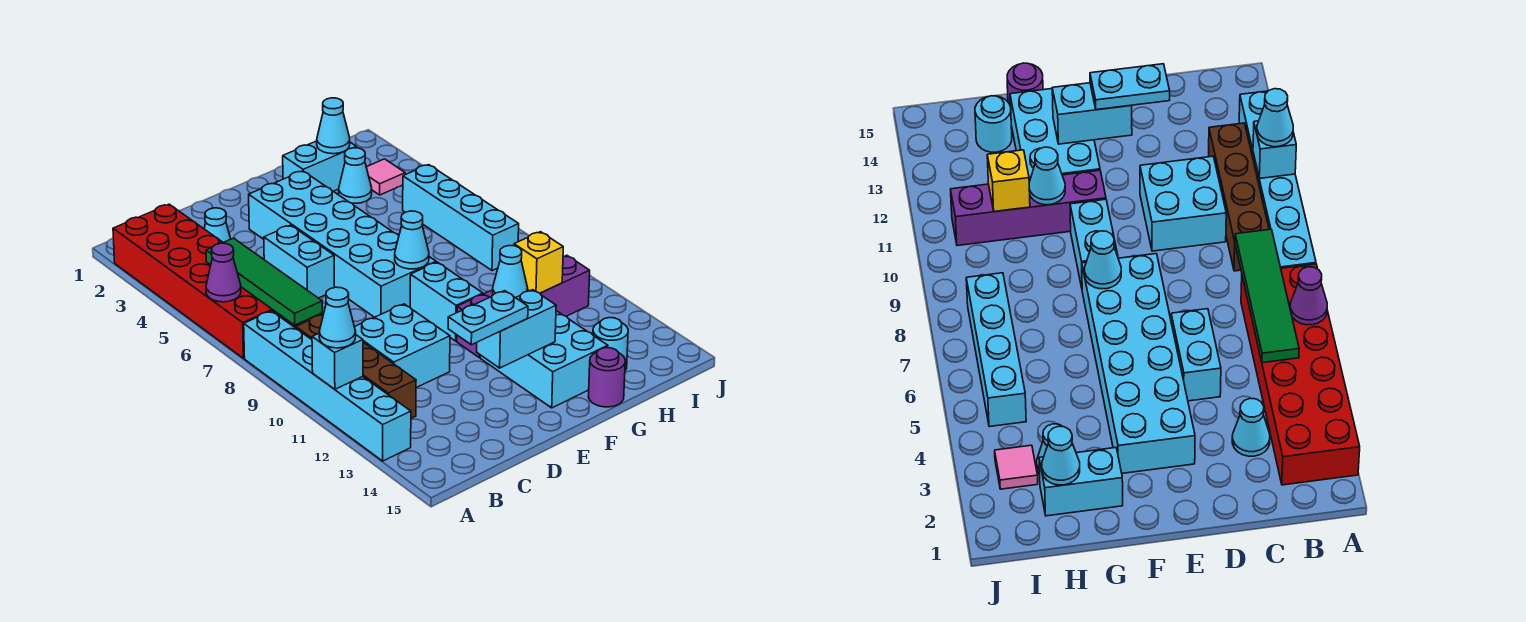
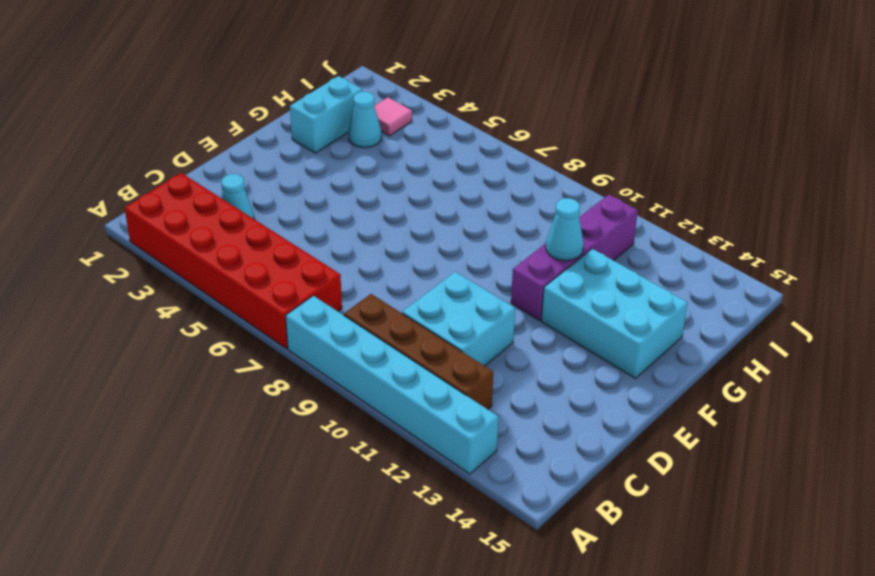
none -> cyan 1x2 brick [264,225,334,298]
none -> cyan 2x6 brick [249,171,436,317]
none -> cyan 1x2 brick [410,262,483,341]

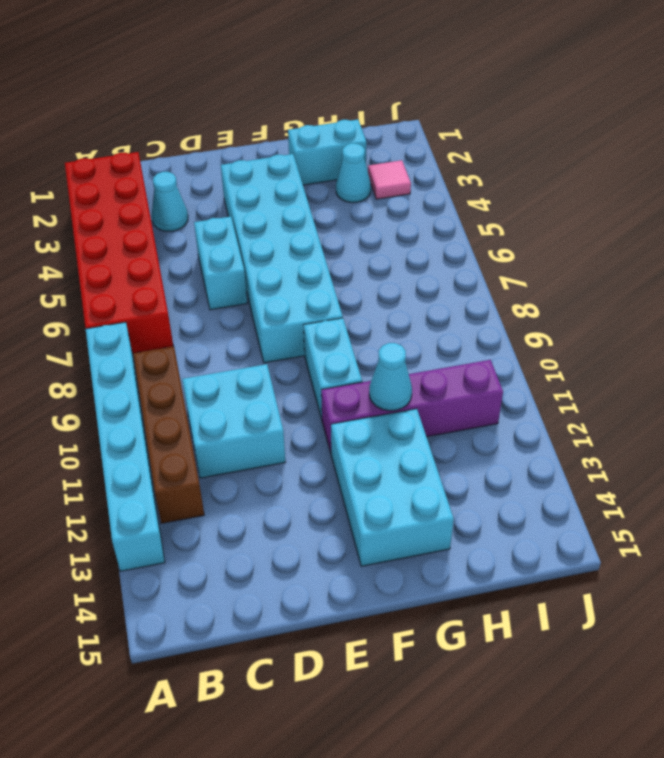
none -> purple 1x1 round brick [589,348,625,407]
none -> cyan 1x1 round brick [593,318,628,370]
none -> cyan 1x4 brick [403,165,519,271]

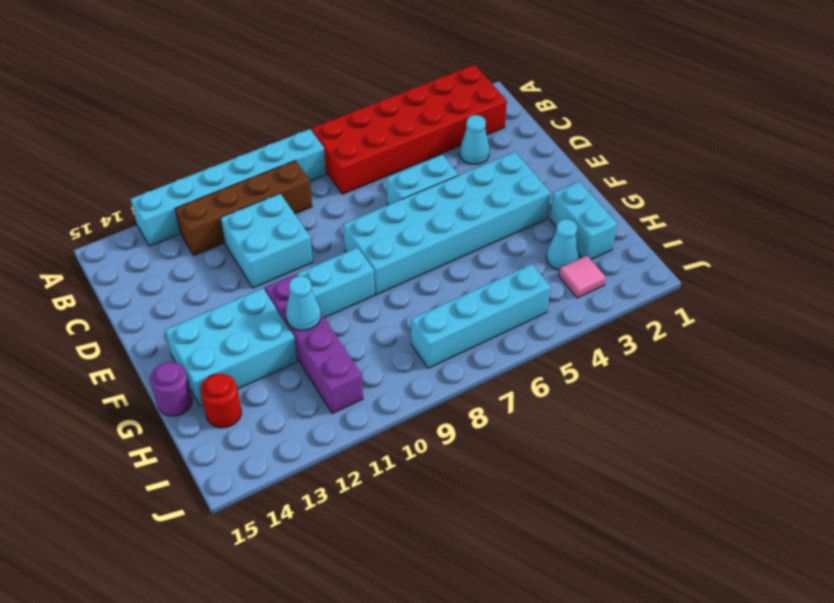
red 1x1 round brick [200,374,241,428] -> cyan 1x1 round brick [593,318,628,370]
none -> purple 1x1 cone [206,243,241,302]
none -> cyan 1x1 brick [312,334,363,389]
none -> green 1x4 tile [206,238,322,325]

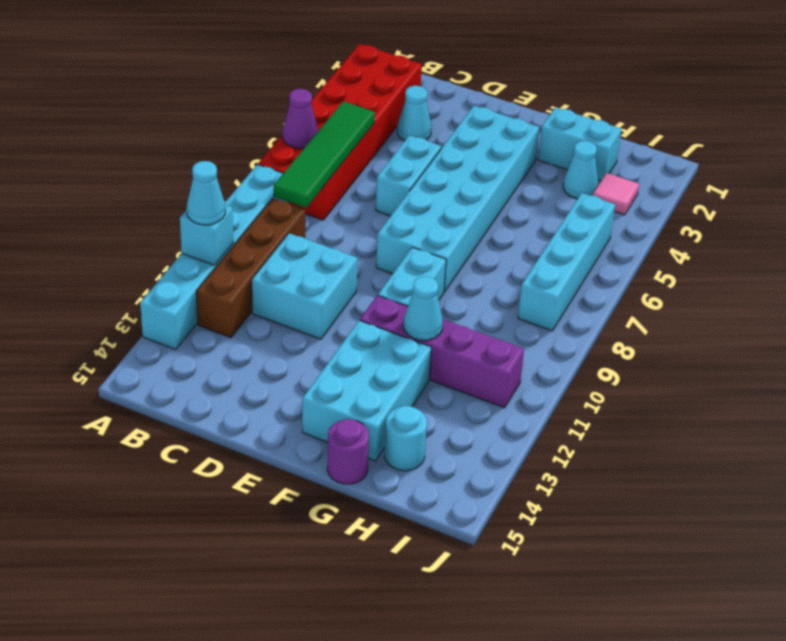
none -> cyan 1x2 brick [477,290,556,368]
none -> cyan 1x1 cone [395,211,429,269]
none -> cyan 1x1 cone [317,98,350,154]

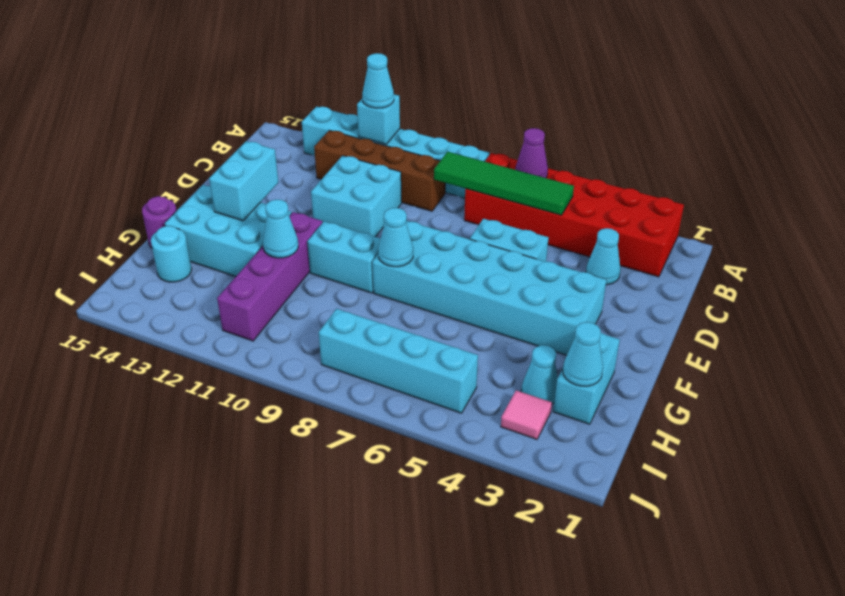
none -> yellow 1x1 brick [514,232,563,293]
none -> cyan 1x2 plate [448,291,528,345]

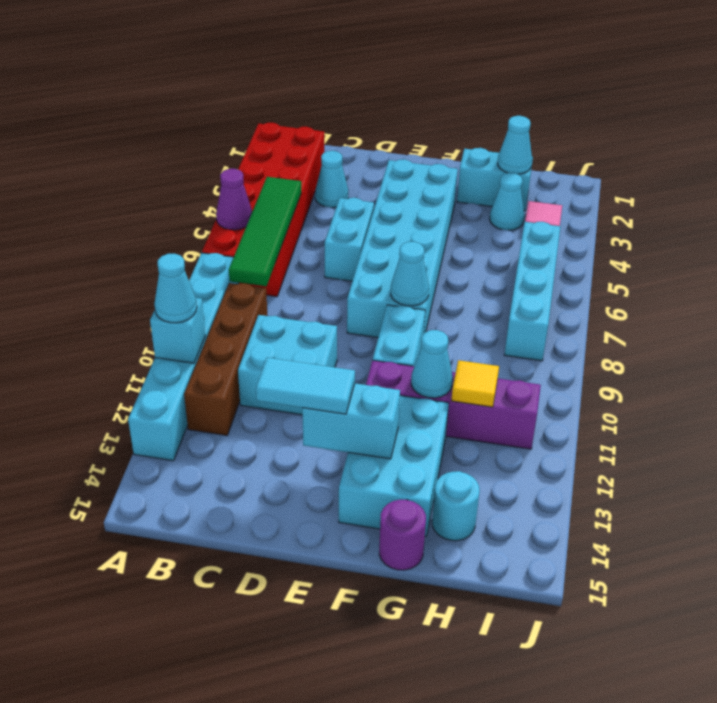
cyan 1x2 tile [256,358,355,414] -> cyan 1x2 plate [448,291,528,345]
yellow 1x1 tile [451,360,499,407] -> yellow 1x1 brick [514,232,563,293]

